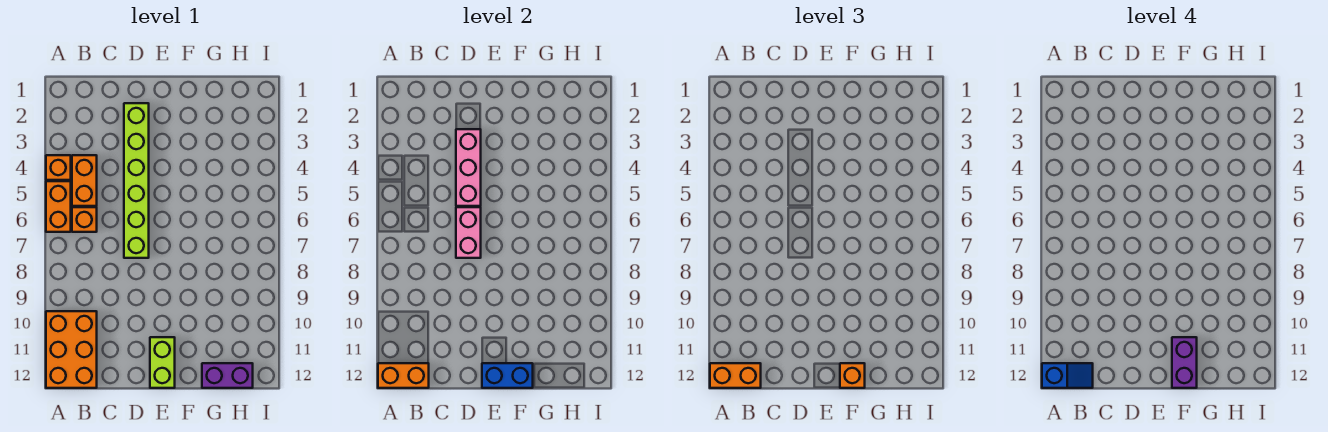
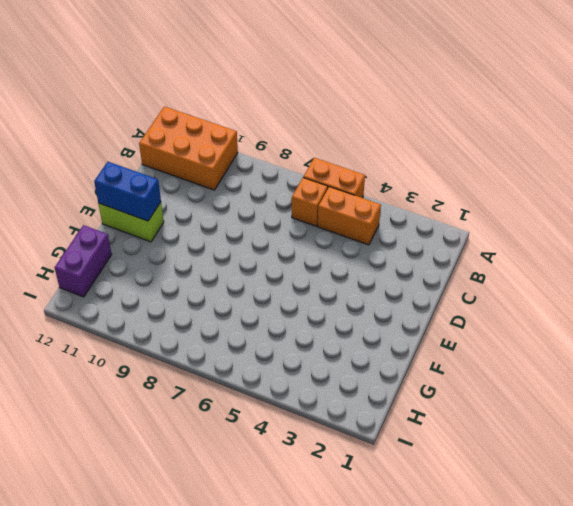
blue 1x2 brick [94,162,161,221] -> blue 1x2 brick turned to [482,363,533,388]
none -> orange 1x1 brick [46,155,71,180]
none -> lime 1x6 brick [124,103,149,258]
none -> orange 1x2 brick [378,363,429,388]

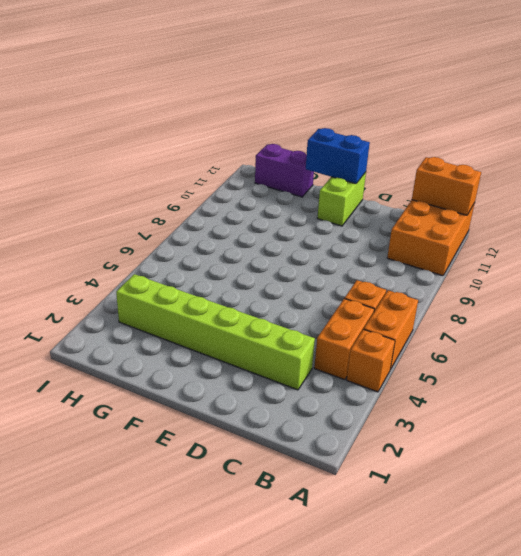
lime 1x6 brick [116,274,315,390] -> lime 1x6 brick turned to [124,103,149,258]
none -> pink 1x3 brick [456,129,481,206]
none -> pink 1x2 brick [456,207,481,258]
none -> orange 1x2 brick [710,363,761,388]

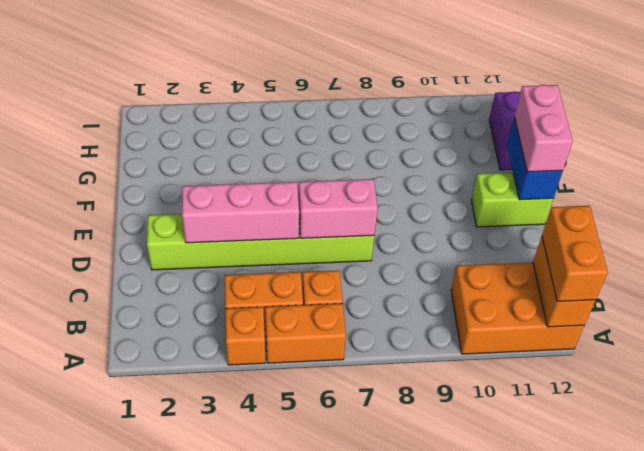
pink 1x2 brick [514,85,573,172] -> orange 1x1 brick [840,363,865,388]
none -> blue 1x2 slope [1042,363,1093,388]
none -> purple 1x2 brick [1172,337,1197,388]

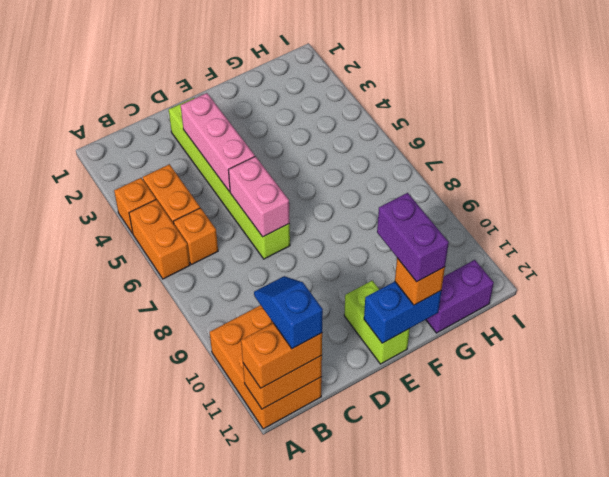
blue 1x2 slope [254,276,323,349] -> blue 1x2 slope turned to [1042,363,1093,388]

